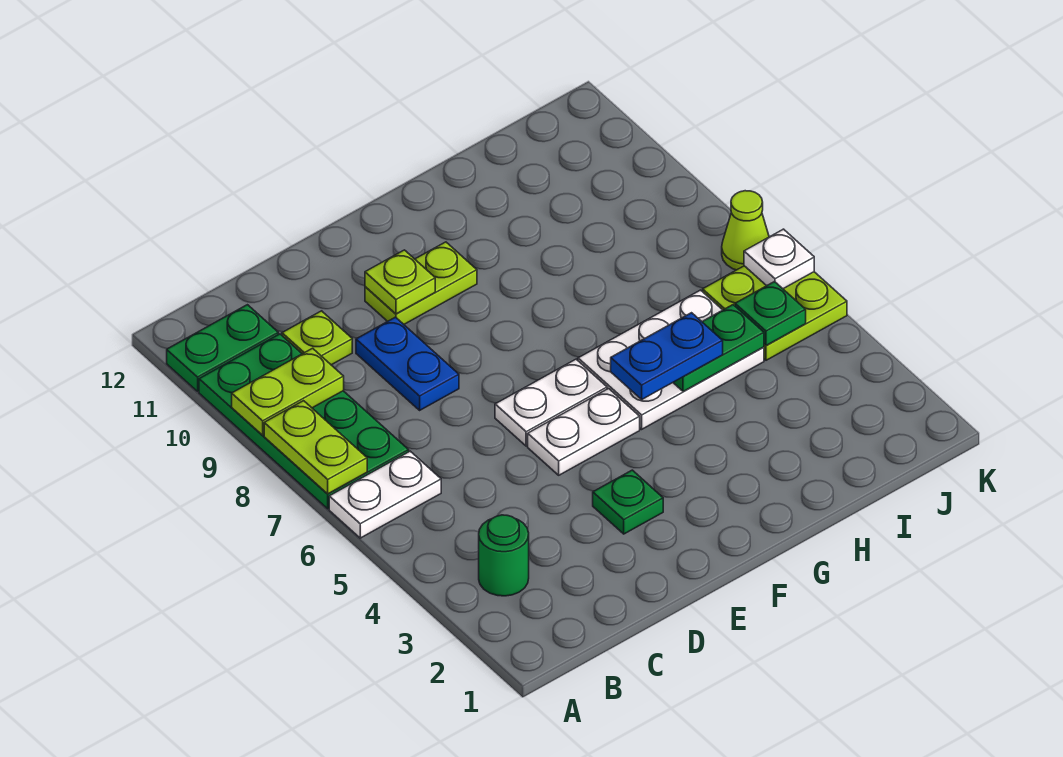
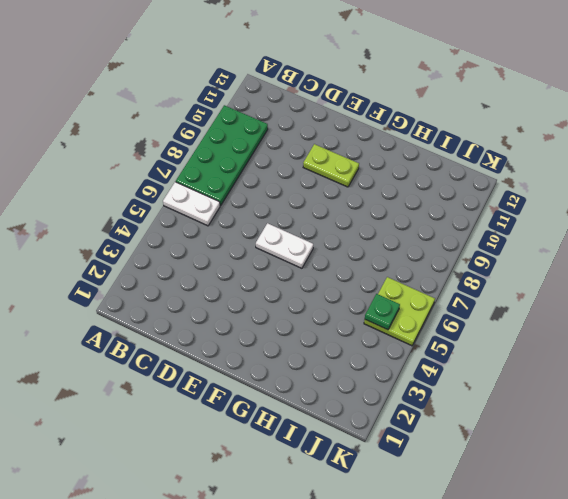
none -> green 1x2 plate [167,305,278,391]
none -> green 1x1 round brick [479,515,529,596]
none -> lime 1x1 plate [282,311,352,365]

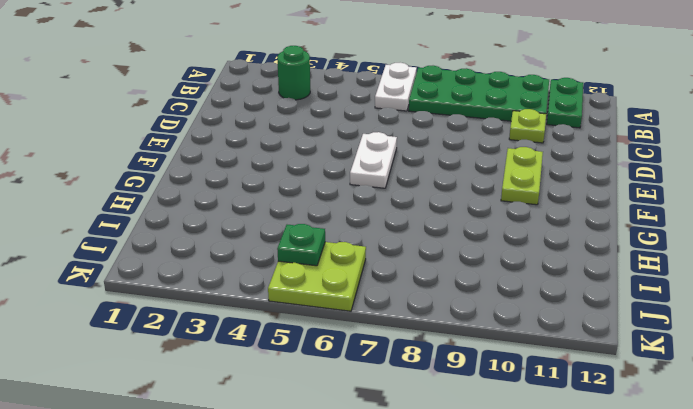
none -> blue 1x2 plate [356,317,459,410]
none -> green 1x1 plate [593,470,663,534]
none -> white 1x2 plate [528,389,640,475]

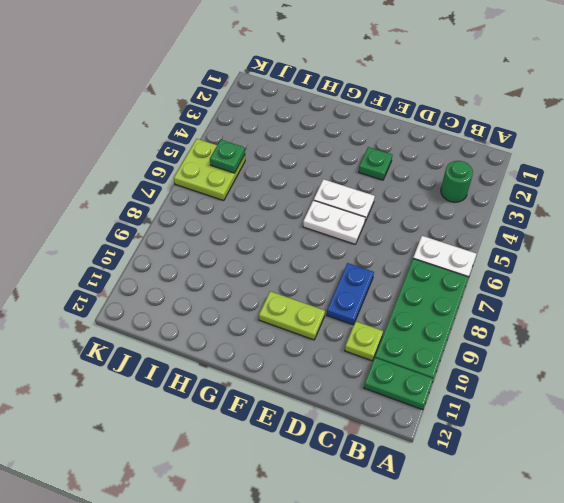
none -> white 2x3 plate [578,290,764,429]
none -> lime 1x1 cone [722,191,769,270]
none -> lime 1x2 plate [264,401,367,494]

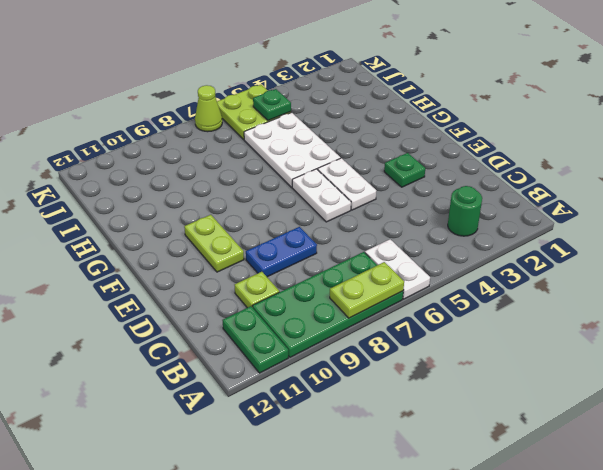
none -> lime 1x2 plate [232,348,344,435]
none -> lime 1x1 plate [365,250,435,314]
none -> green 1x2 plate [673,305,764,392]

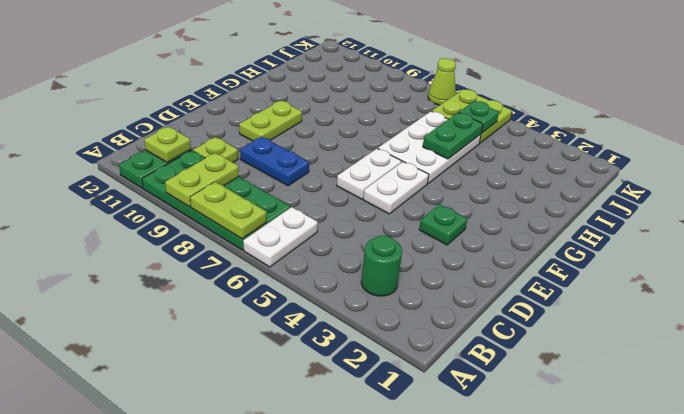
lime 1x1 plate [144,127,191,163] -> lime 1x1 plate moved to [365,250,435,314]
none -> white 1x1 plate [744,229,814,289]
none -> blue 1x2 plate [611,313,723,399]

